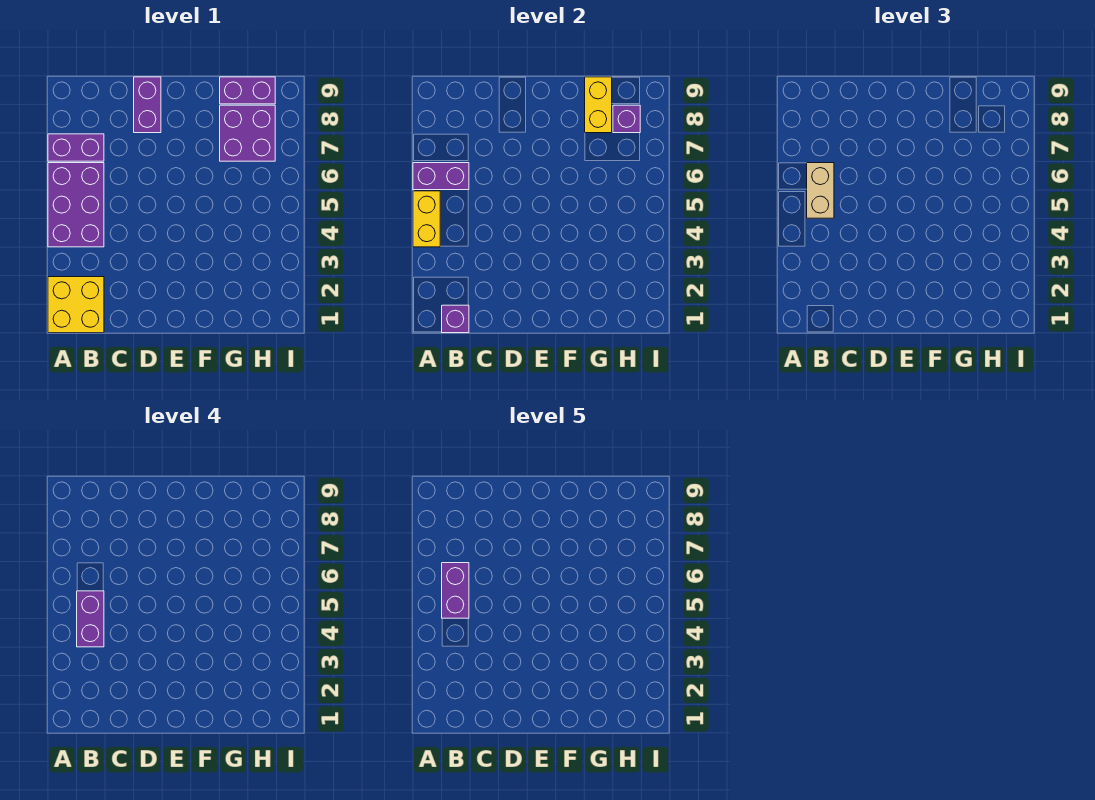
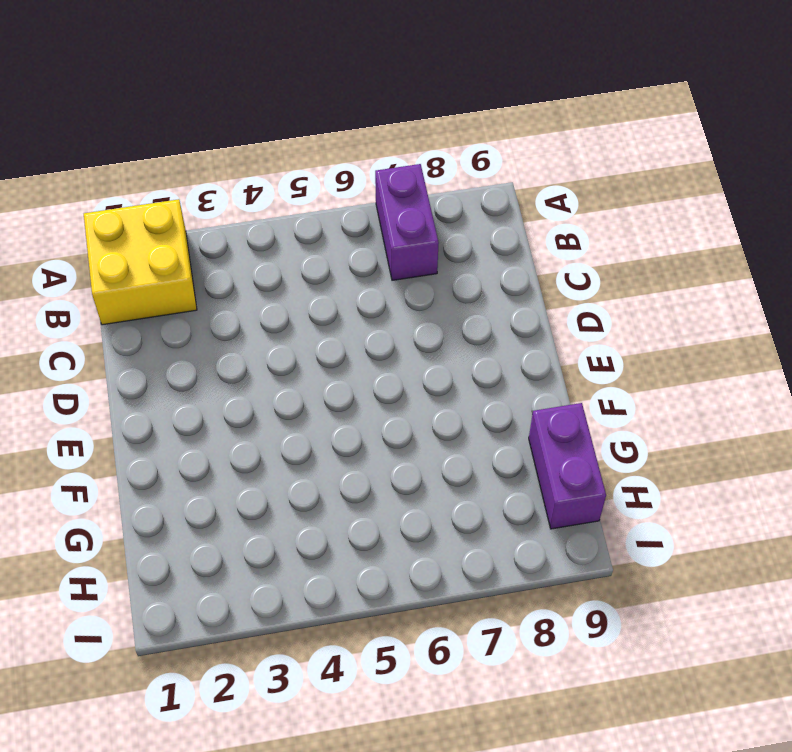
none -> purple 2x3 brick [48,163,104,247]
none -> purple 1x2 brick [134,77,161,133]
none -> purple 2x2 brick [220,105,275,161]

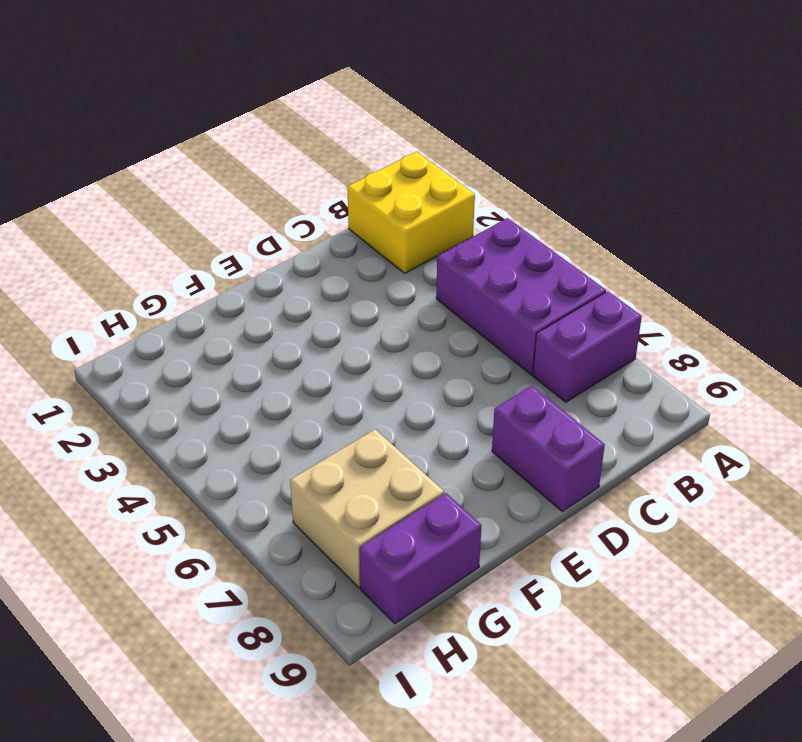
tan 2x2 brick [290,429,444,588] -> purple 2x2 brick [220,105,275,161]
none -> yellow 1x2 brick [413,191,440,247]
none -> purple 1x2 brick [413,163,469,190]
none -> purple 1x1 brick [442,305,469,333]

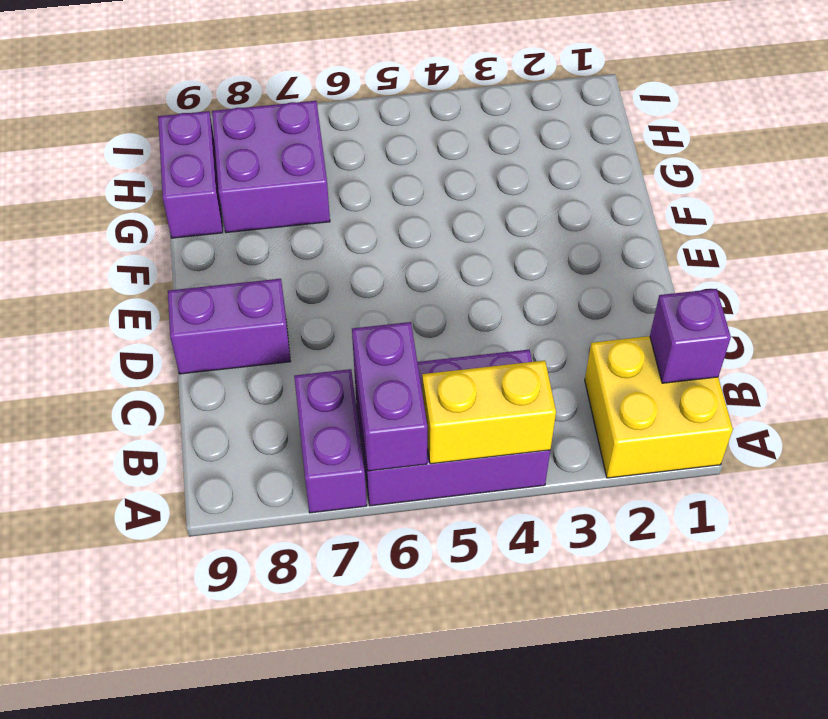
none -> yellow 1x2 brick [585,77,612,133]
none -> purple 1x1 brick [613,105,640,133]
none -> tan 1x2 brick [807,163,834,218]

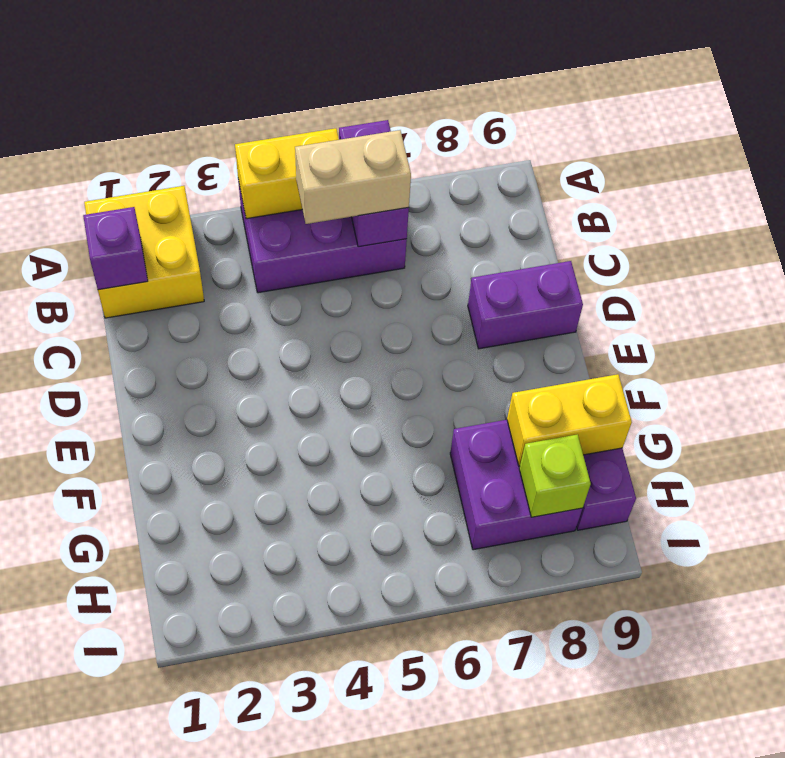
lime 1x1 brick [519,434,591,517] -> purple 1x1 brick [613,105,640,133]
none -> purple 1x2 brick [48,134,104,161]
none -> purple 1x2 brick [77,591,104,647]
none -> purple 1x2 brick [442,563,469,618]

